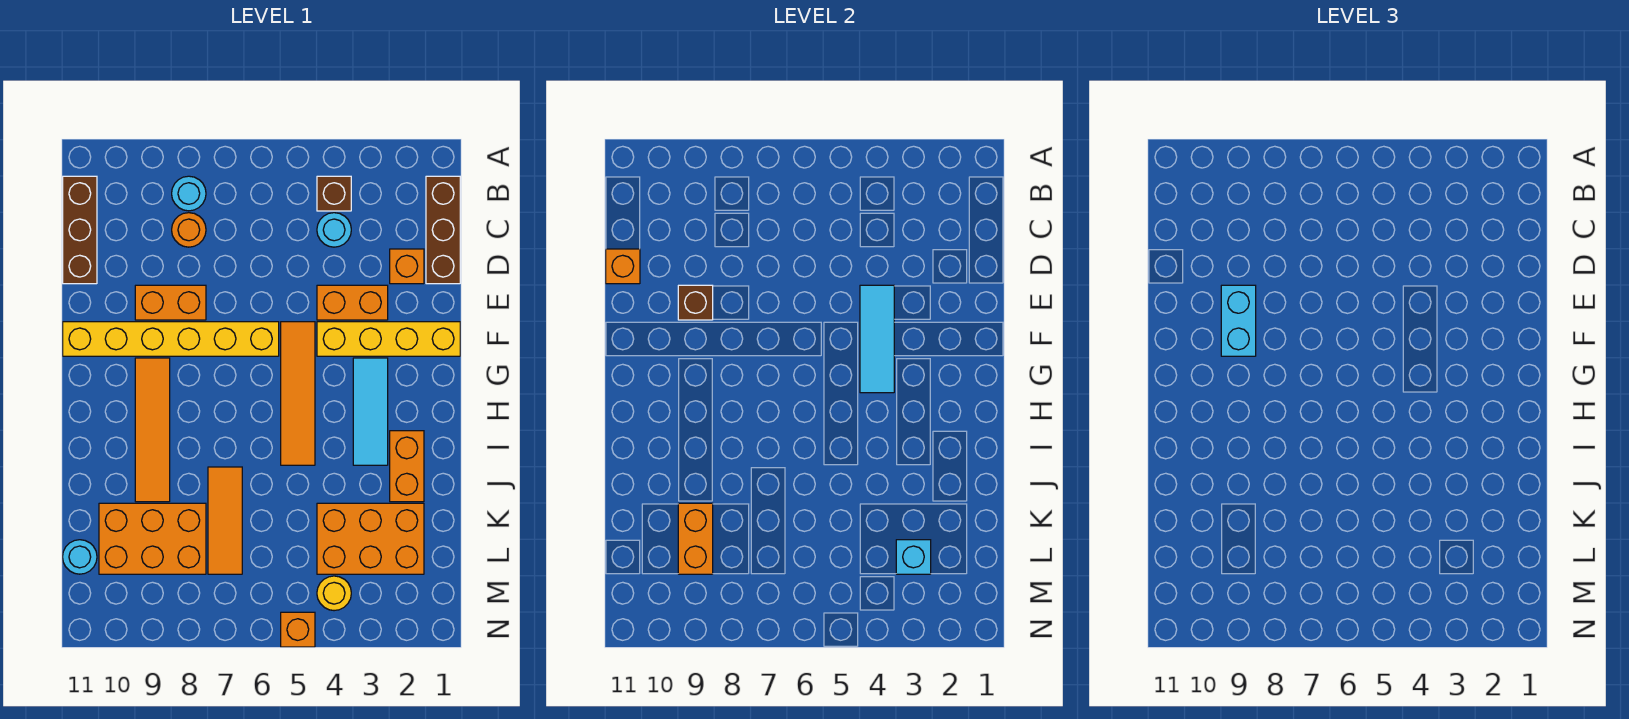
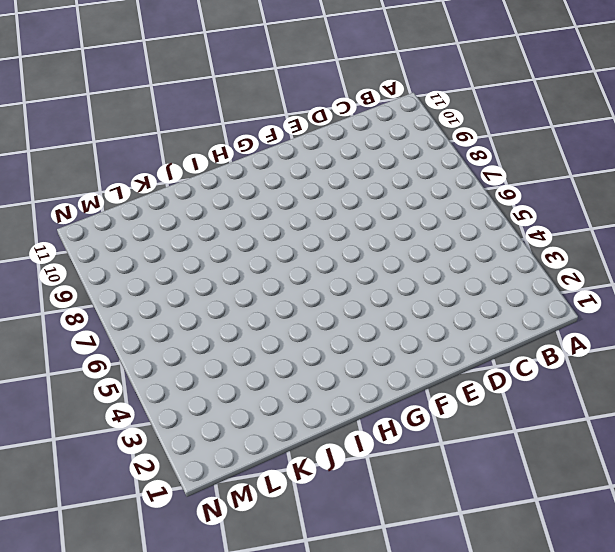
none -> brown 1x3 brick [426,176,460,284]
none -> brown 1x1 brick [317,176,351,211]
none -> cyan 1x1 round brick [172,176,206,211]

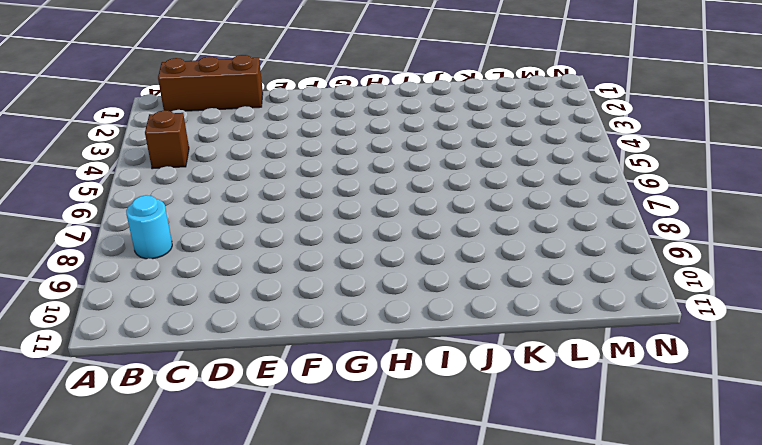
none -> brown 1x3 brick [63,176,97,284]
none -> cyan 1x1 round brick [317,213,351,247]
none -> orange 1x1 round brick [172,213,206,247]

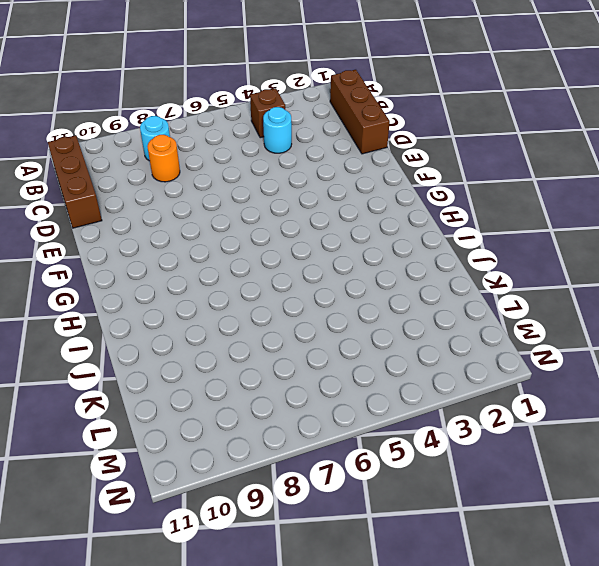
none -> orange 1x1 brick [390,249,424,284]
none -> orange 1x2 brick [317,285,388,320]
none -> orange 1x2 brick [135,285,206,320]

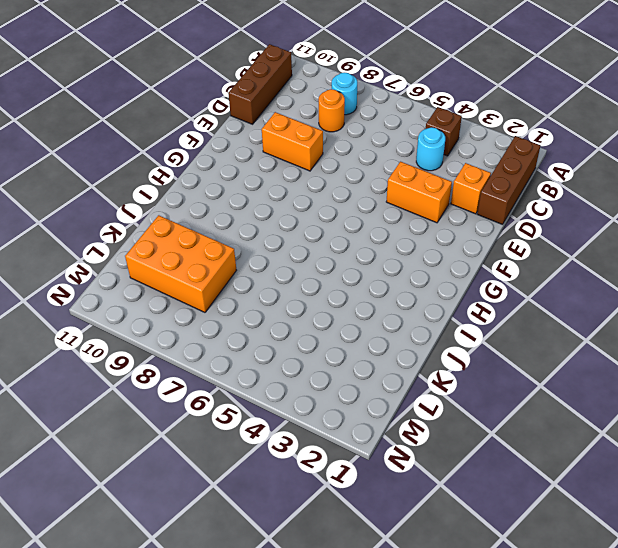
none -> yellow 1x4 brick [317,322,460,356]
none -> orange 1x4 tile [281,322,315,465]
none -> yellow 1x6 brick [63,322,279,356]

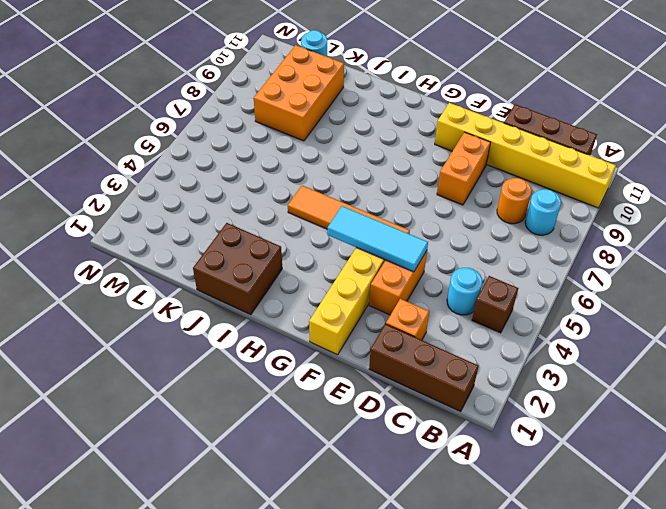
yellow 1x6 brick [435,103,616,208] -> yellow 1x6 brick turned to [63,322,279,356]
brown 2x2 brick [193,223,282,315] -> orange 1x2 brick [390,431,424,502]
none -> cyan 1x3 tile [353,358,388,465]
none -> orange 1x4 tile [135,358,170,502]
none -> orange 1x3 tile [208,467,242,574]

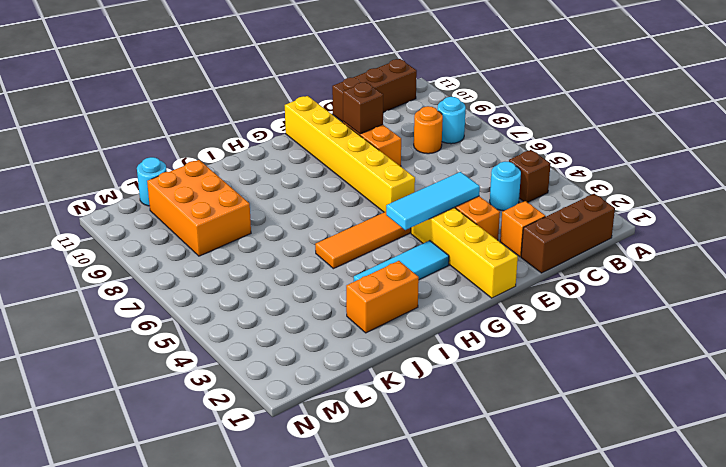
none -> orange 1x4 tile [135,358,170,502]
none -> orange 1x3 tile [208,467,242,574]
none -> orange 2x3 brick [317,503,424,574]

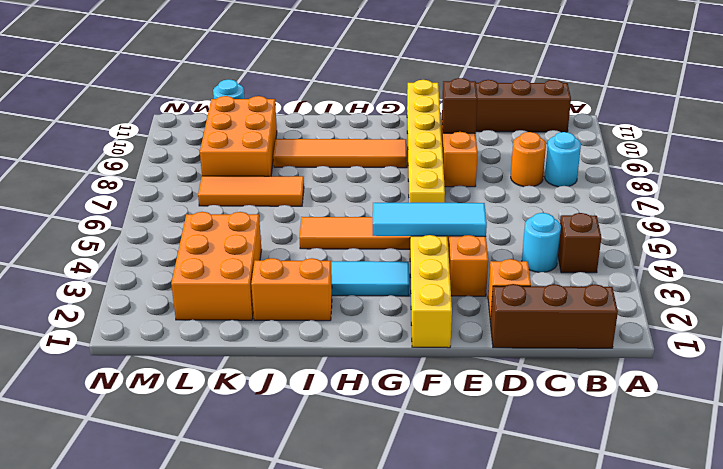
none -> yellow 1x1 round brick [317,576,351,611]
none -> orange 1x1 brick [281,612,315,647]
none -> orange 1x1 brick [606,249,640,284]

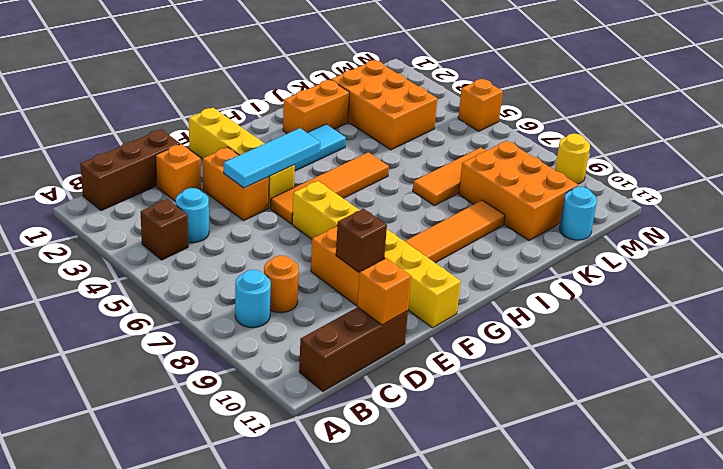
yellow 1x1 round brick [555,134,590,184] -> yellow 1x1 round brick moved to [317,576,351,611]
none -> orange 1x2 brick [678,503,713,574]
none -> cyan 1x1 brick [896,540,931,574]
none -> cyan 1x2 brick [1221,285,1256,356]

